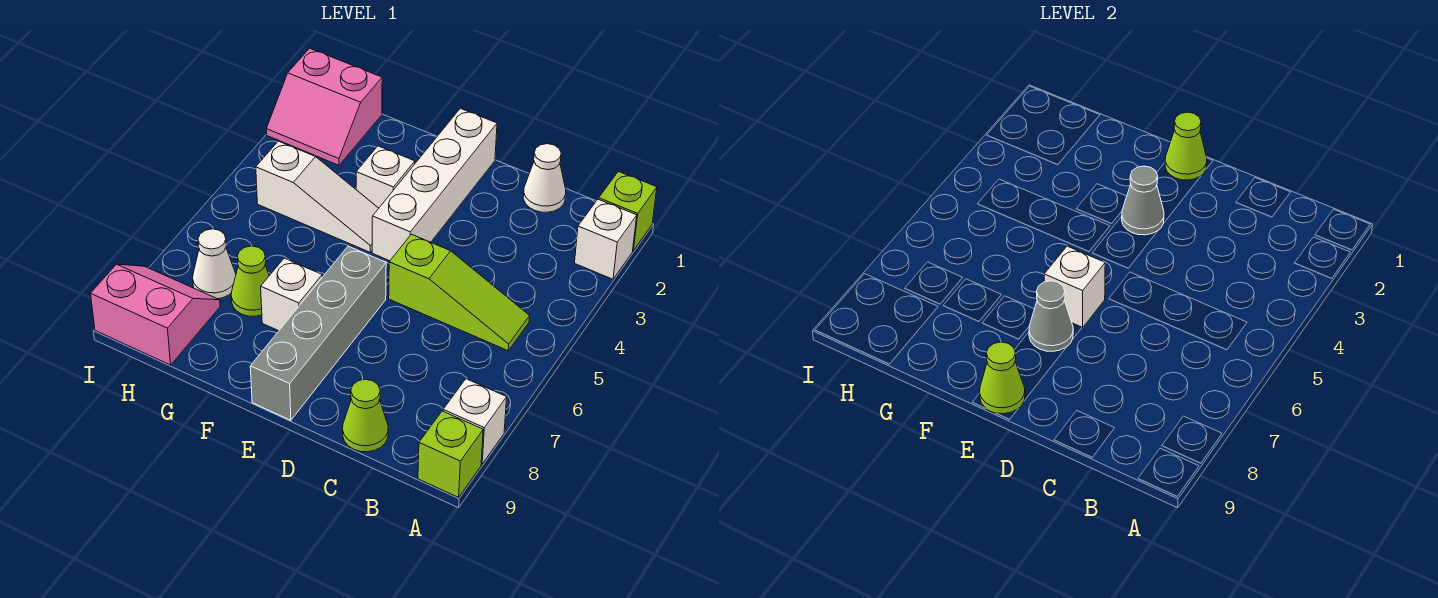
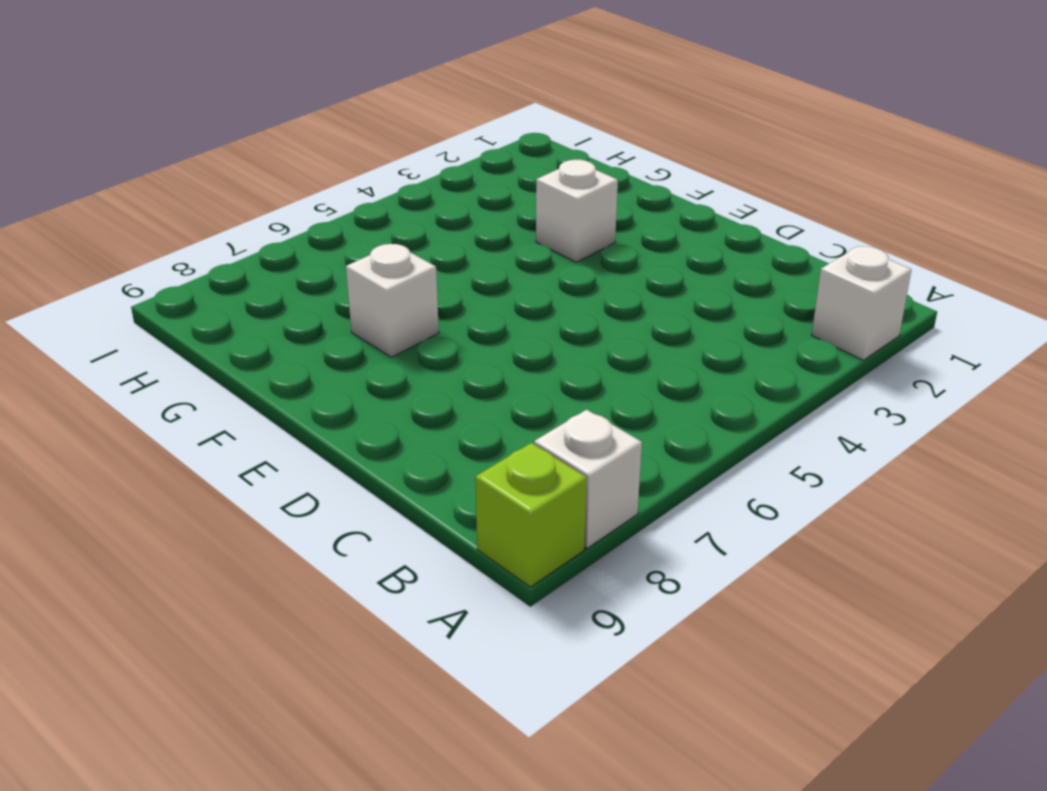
none -> lime 1x1 brick [599,172,657,251]
none -> lime 1x3 slope [389,234,530,351]
none -> white 1x1 cone [523,144,566,212]

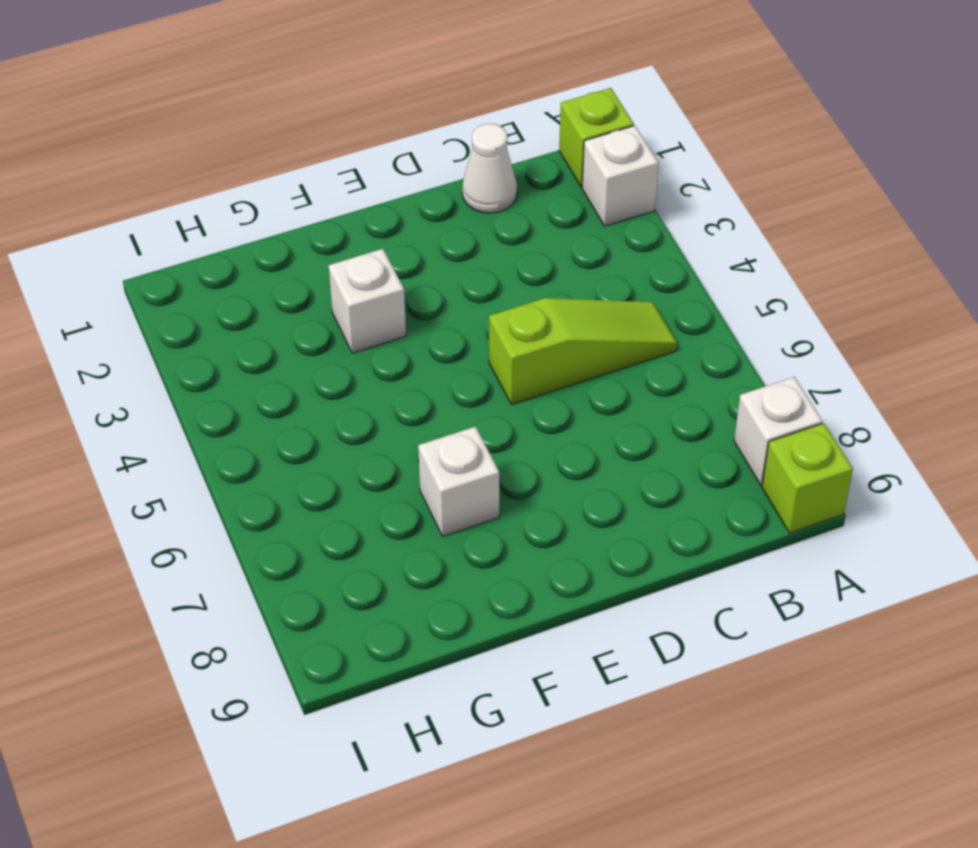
none -> lime 1x1 cone [343,379,388,452]
none -> white 1x4 brick [372,108,497,261]
none -> grey 1x4 brick [250,246,386,420]

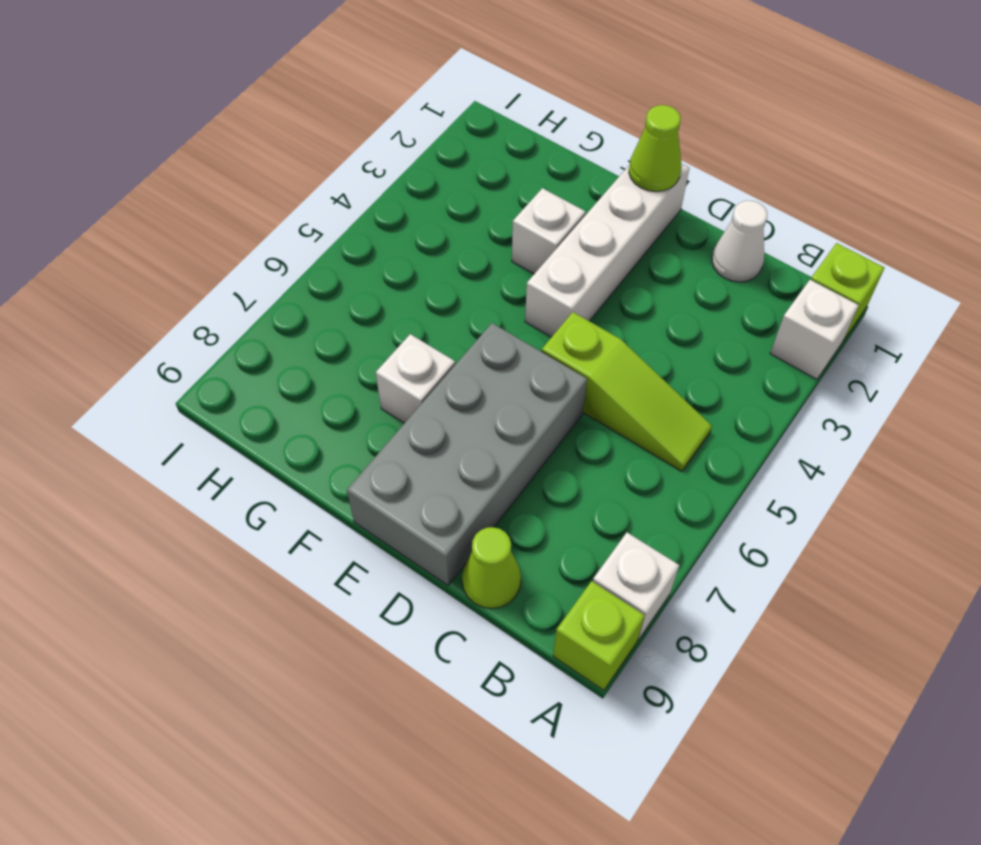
grey 2x4 brick [347,323,587,585] -> grey 1x4 brick [250,246,386,420]
none -> white 1x3 slope [256,141,379,252]
none -> lime 1x1 cone [231,246,269,316]
none -> pink 2x2 slope [266,48,382,165]

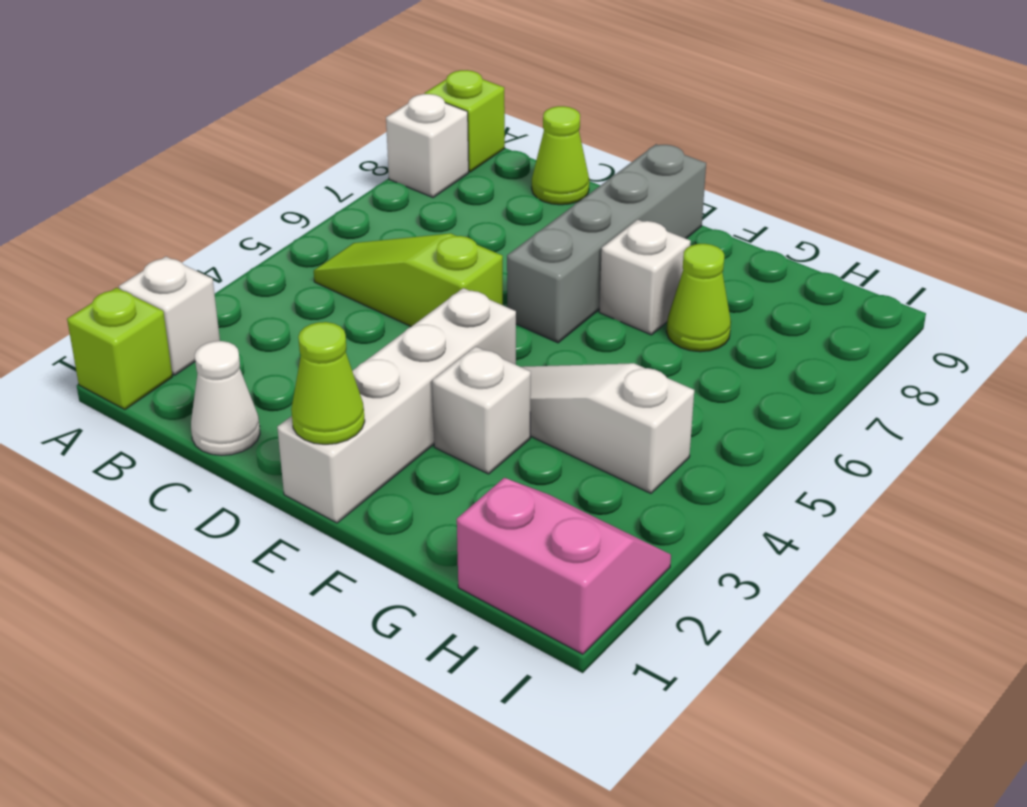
none -> white 1x1 cone [193,229,236,299]
none -> pink 2x2 slope [91,264,220,365]
none -> grey 1x1 cone [1122,166,1164,235]

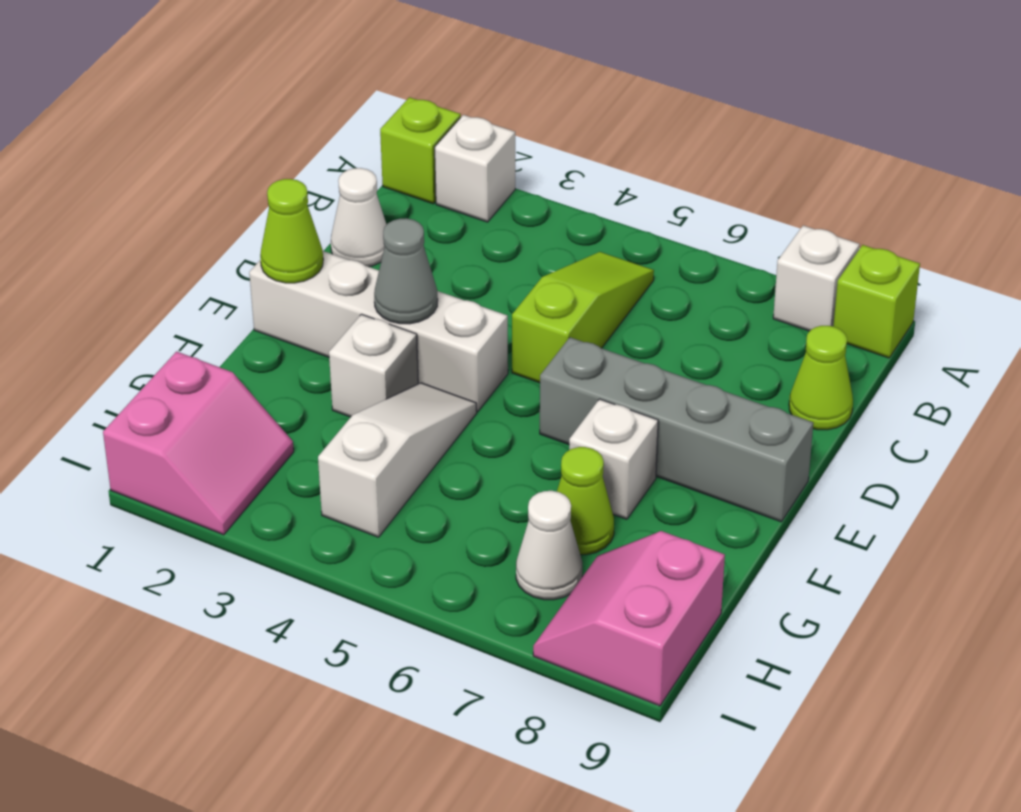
none -> white 1x1 brick [1044,246,1105,328]
none -> grey 1x1 cone [1029,281,1073,351]
none -> lime 1x1 cone [980,342,1025,414]

